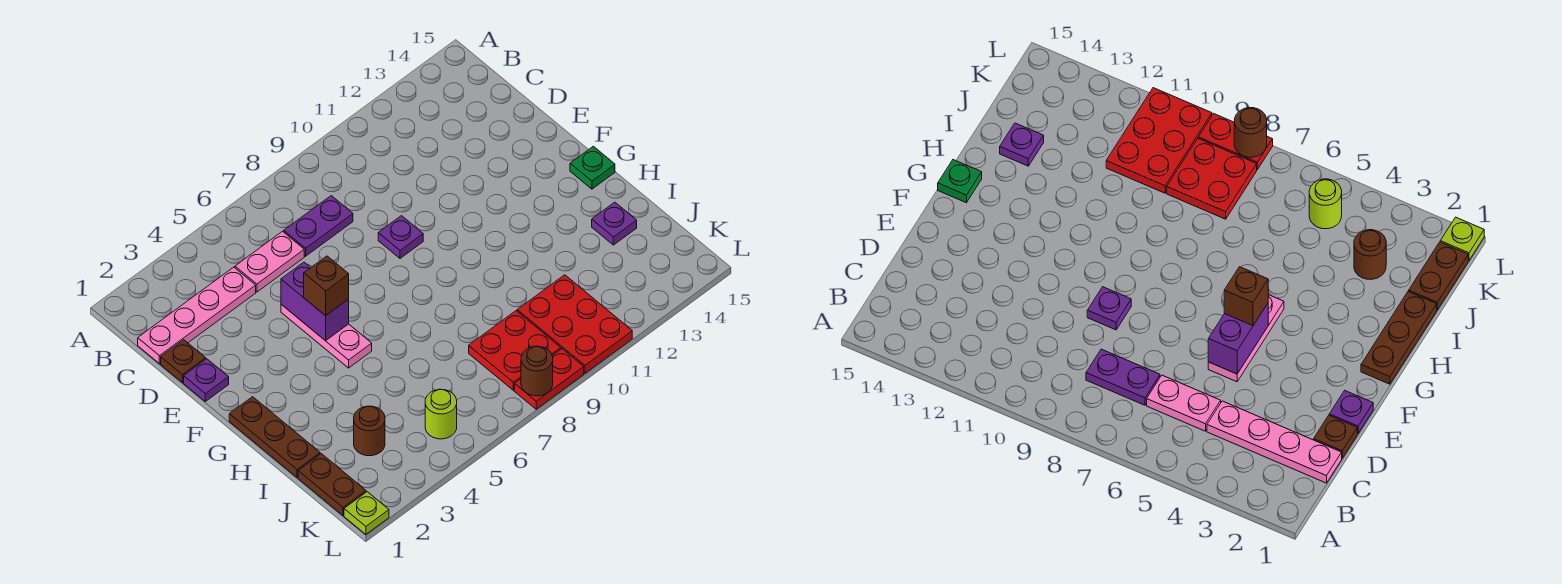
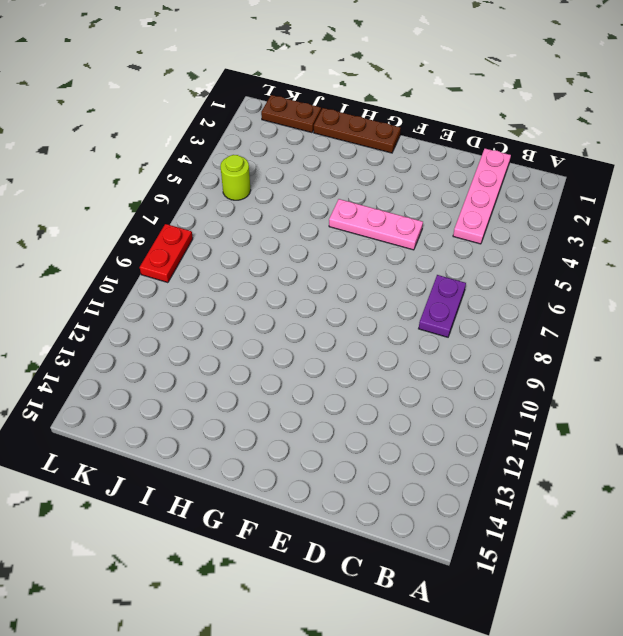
none -> pink 1x2 plate [235,231,304,292]
none -> brown 1x1 plate [161,340,206,383]
none -> purple 1x1 plate [184,359,229,401]

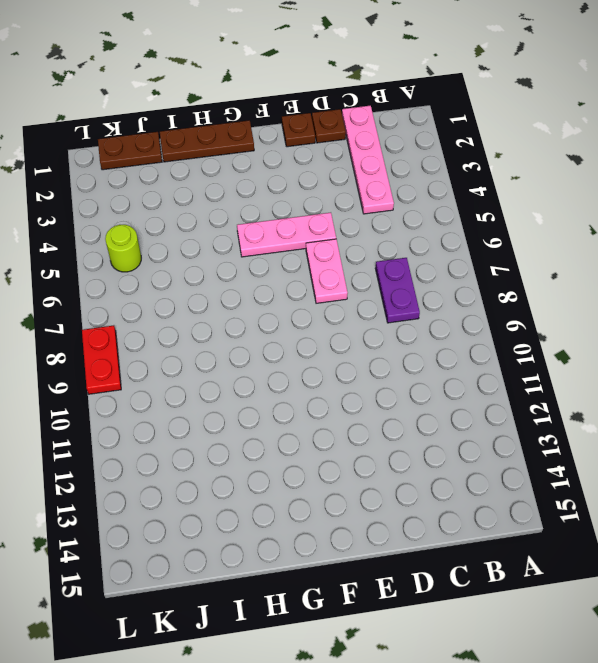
brown 1x1 plate [282,113,315,147] -> purple 1x1 plate [184,359,229,401]
pink 1x2 plate [306,239,348,303] -> pink 1x2 plate moved to [235,231,304,292]
none -> purple 1x1 plate [378,216,423,258]
none -> green 1x1 plate [570,146,615,189]
none -> purple 1x1 plate [592,202,637,245]

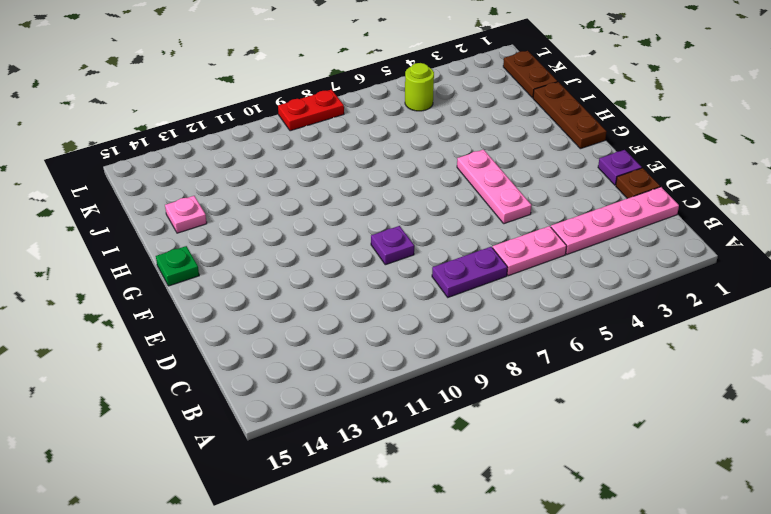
pink 1x1 plate [165,196,207,233] -> purple 1x1 plate [592,202,637,245]
none -> brown 1x1 round brick [354,406,385,456]
none -> red 2x2 plate [469,311,561,390]
none -> red 2x3 plate [517,275,632,373]

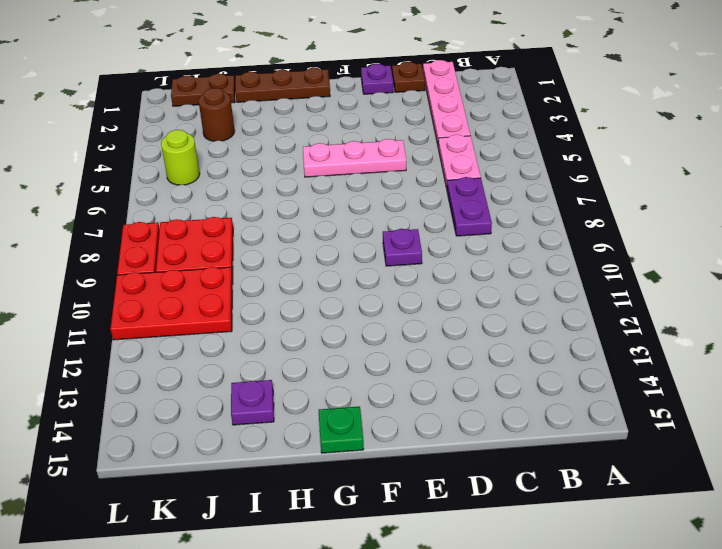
none -> lime 1x1 plate [344,492,389,534]
none -> purple 1x2 brick [281,262,349,341]
none -> brown 1x1 round brick [521,346,553,396]

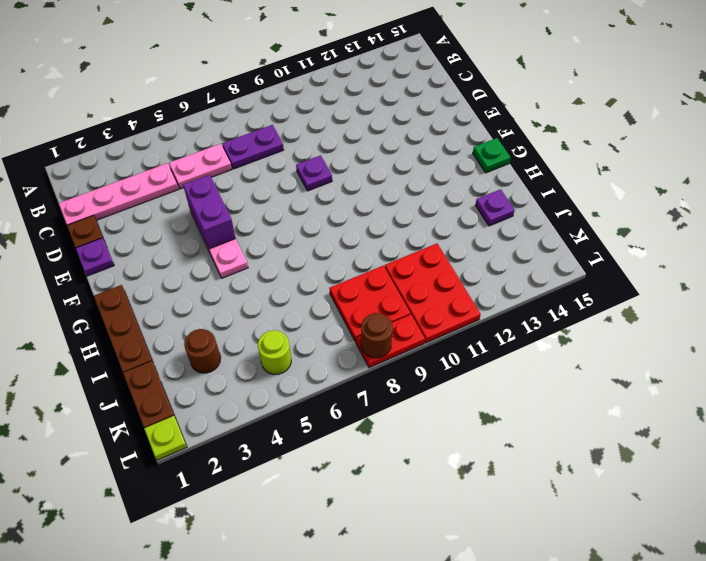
none -> brown 1x1 brick [304,256,349,316]

